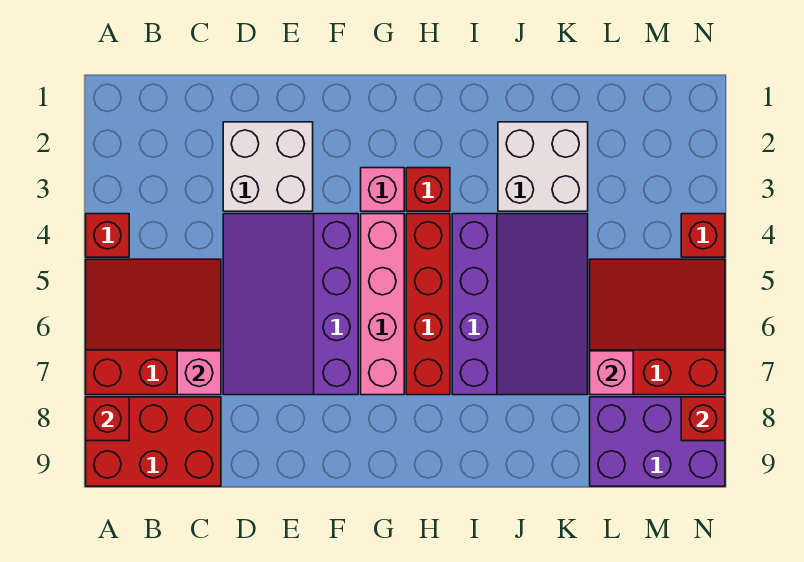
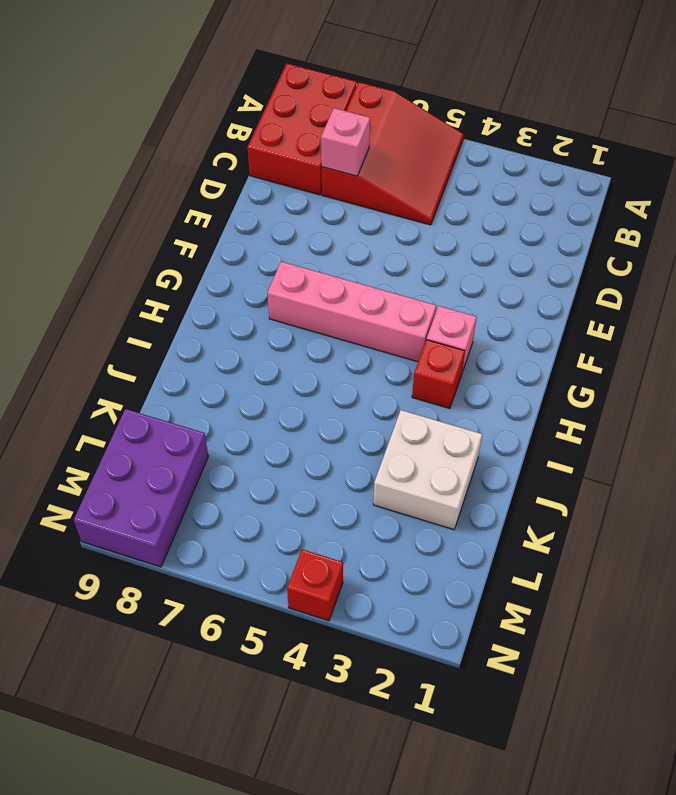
none -> red 1x1 brick [86,214,129,257]
none -> white 2x2 brick [223,122,313,211]
none -> purple 3x4 slope [223,214,358,395]

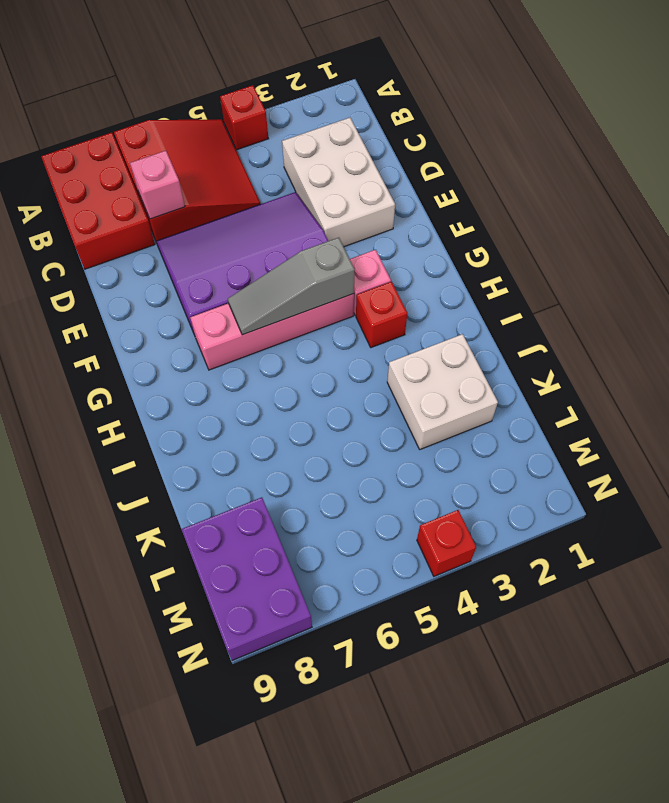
white 2x3 brick [282,118,395,247] -> white 2x2 brick [223,122,313,211]
grey 1x3 slope [228,238,355,335] -> none
none -> red 1x4 brick [406,214,450,395]
none -> purple 3x4 slope [452,214,588,395]
none -> red 3x3 slope [590,259,725,395]

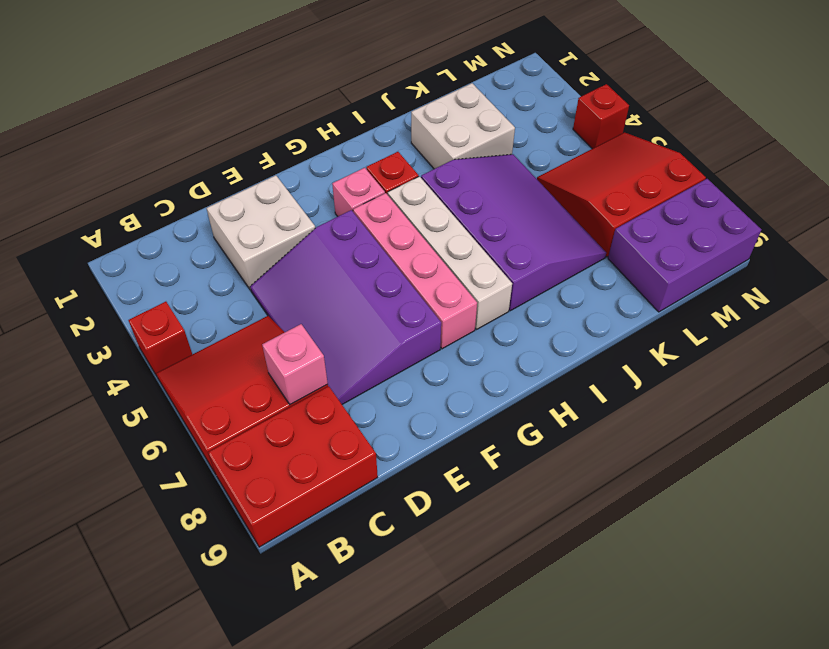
white 1x4 brick [388,176,512,329] -> red 1x4 brick [406,214,450,395]
none -> red 1x1 brick [86,397,129,441]
none -> pink 1x1 brick [590,351,633,395]
none -> red 1x1 brick [681,397,725,441]

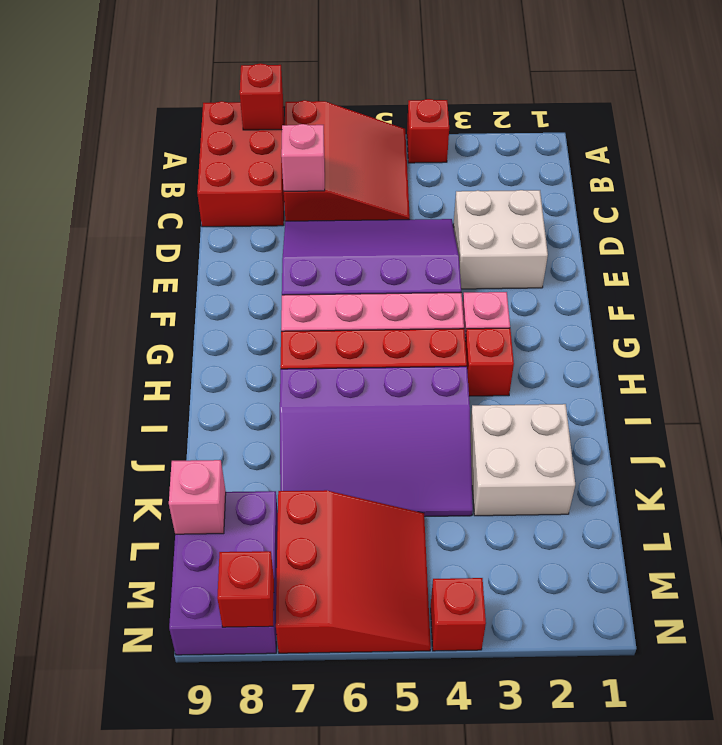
pink 1x1 brick [169,460,226,534] -> pink 1x1 brick moved to [590,351,633,395]

